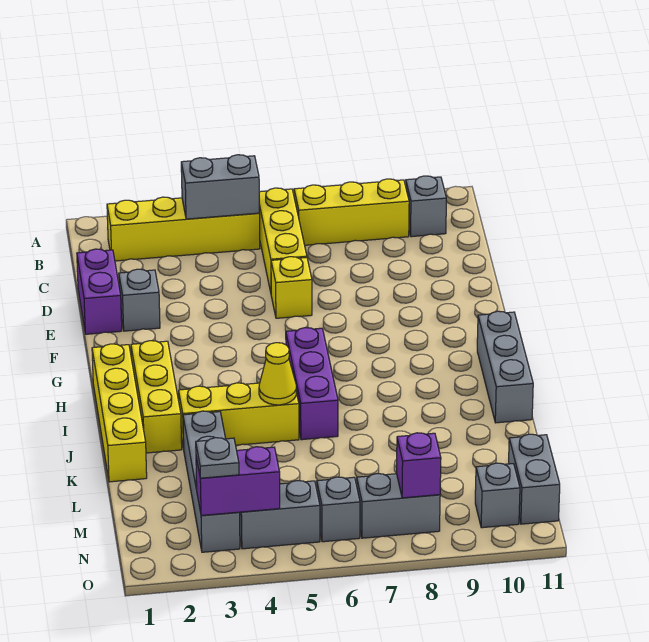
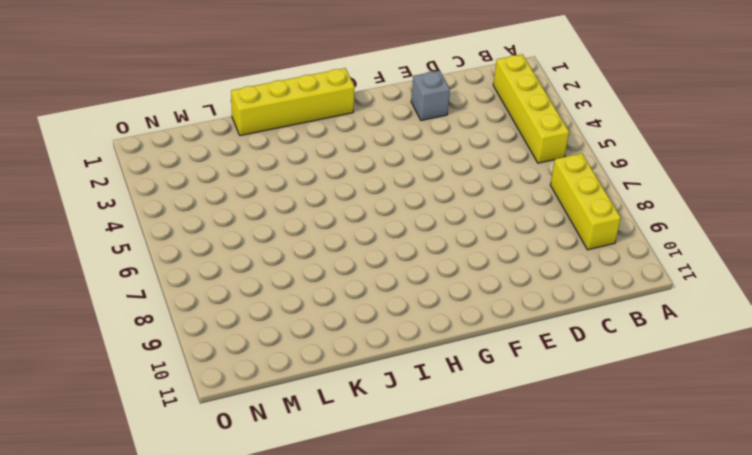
none -> yellow 1x3 brick [259,188,307,292]
none -> grey 1x1 brick [406,176,446,237]
none -> purple 1x2 brick [77,249,122,334]

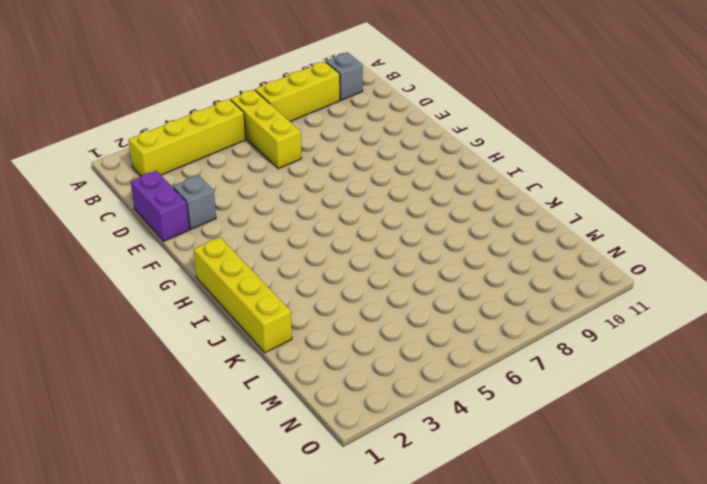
none -> yellow 1x1 brick [271,257,312,318]
none -> yellow 1x3 brick [131,341,182,453]
none -> purple 1x3 brick [286,328,338,440]

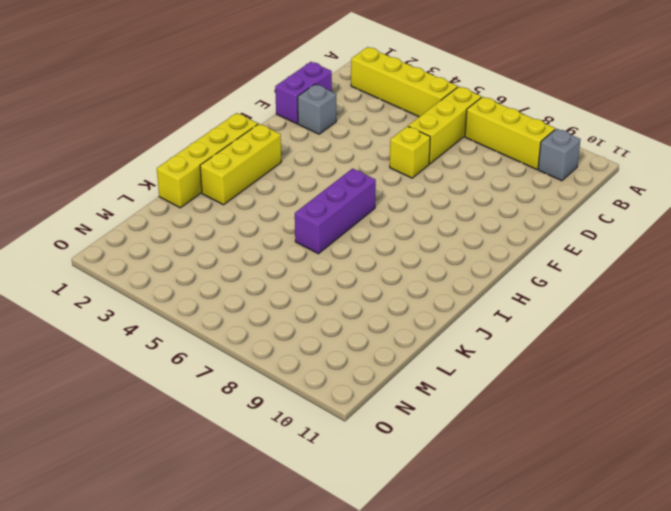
none -> grey 1x3 brick [477,311,533,423]
none -> yellow 1x3 brick [179,383,299,448]
none -> grey 1x4 brick [183,411,240,552]

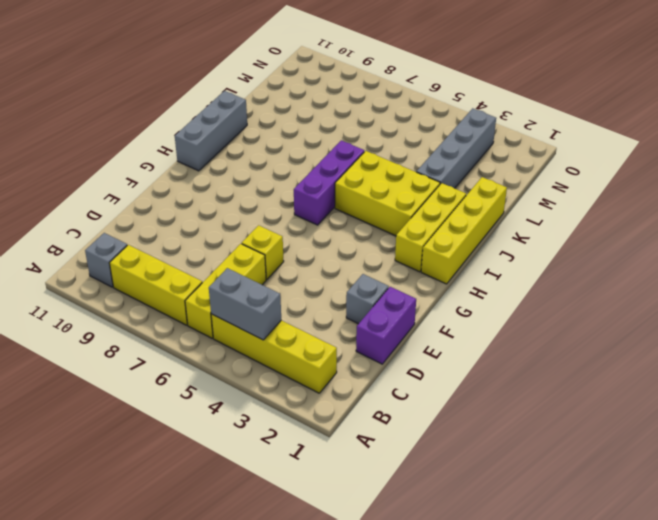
yellow 2x3 brick [335,151,440,236] -> yellow 1x3 brick [179,383,299,448]
none -> grey 1x2 brick [509,434,560,524]
none -> grey 1x2 brick [240,481,320,549]
none -> grey 1x1 brick [317,477,360,542]

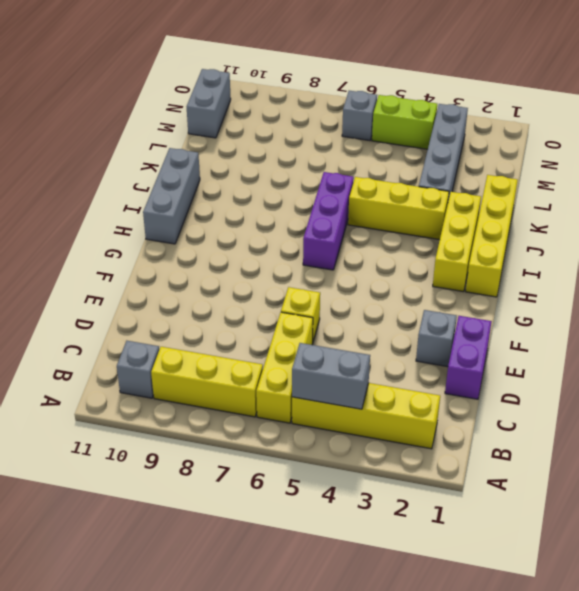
lime 1x2 brick [372,95,437,149] -> grey 1x2 brick [240,481,320,549]
none -> grey 1x2 brick [357,474,440,538]
none -> grey 1x1 brick [475,463,520,528]
none -> yellow 1x1 cone [259,343,296,405]

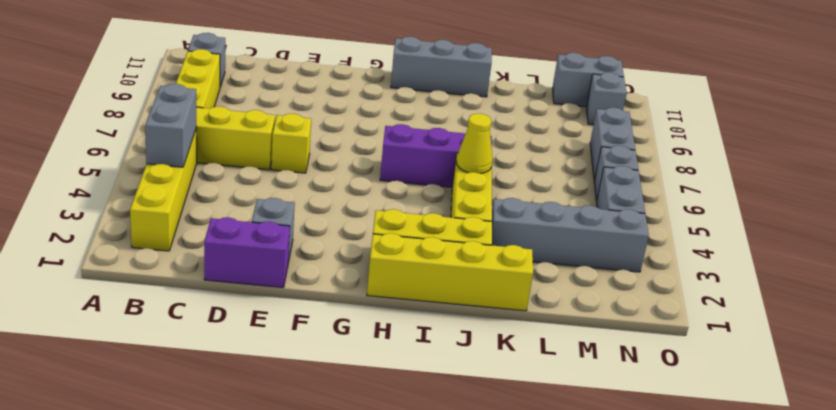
none -> purple 1x2 brick [196,447,280,516]
none -> purple 1x1 brick [397,433,441,498]
none -> grey 1x1 plate [196,438,239,478]

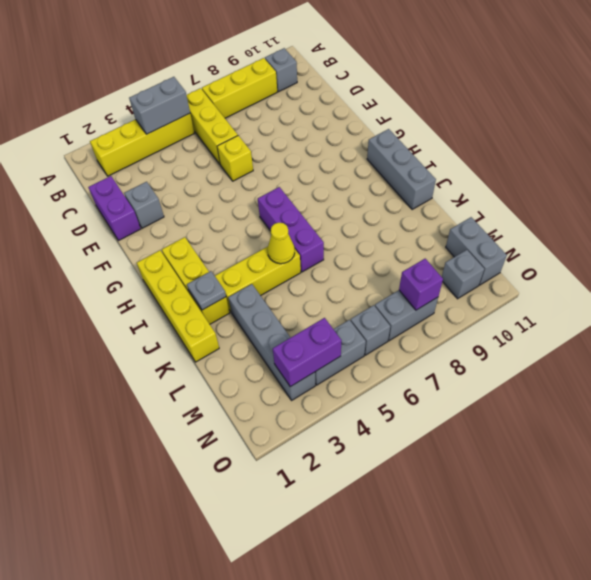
grey 1x1 plate [187,271,226,310] -> grey 1x1 plate moved to [196,438,239,478]

